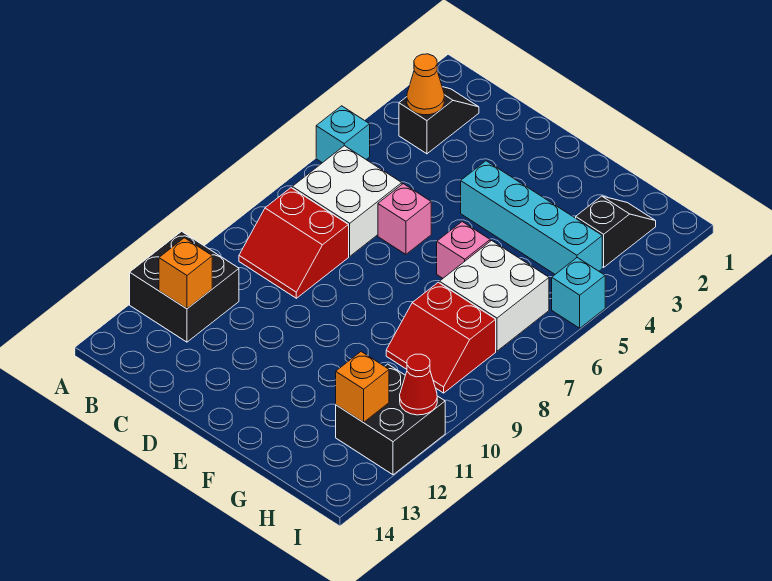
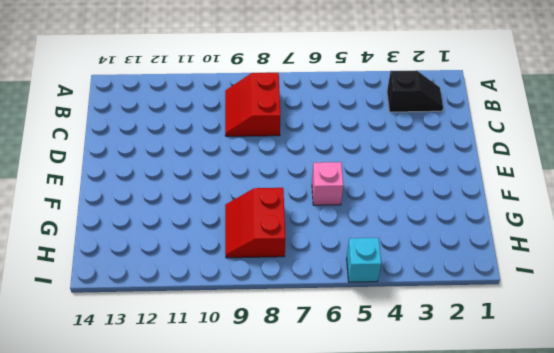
none -> cyan 1x1 brick [316,106,370,163]
none -> black 2x2 brick [130,231,239,342]
none -> white 2x2 brick [292,146,402,256]

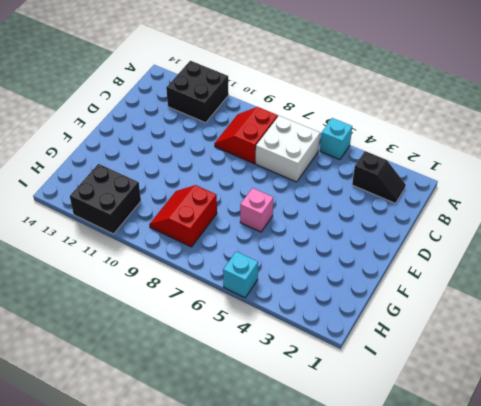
none -> pink 1x1 brick [378,184,431,254]
none -> cyan 1x4 brick [461,161,602,274]
none -> white 2x2 brick [440,241,549,351]

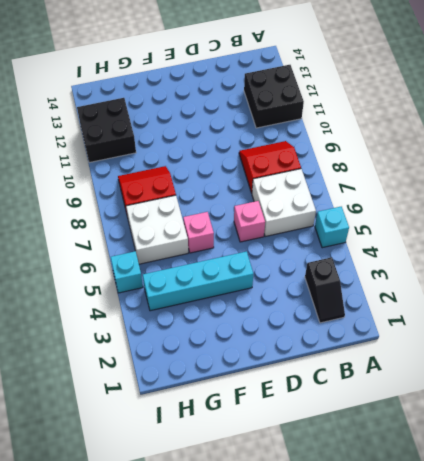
none -> black 1x2 slope [576,196,656,267]
none -> orange 1x1 cone [407,54,444,115]
none -> orange 1x1 brick [159,238,212,309]

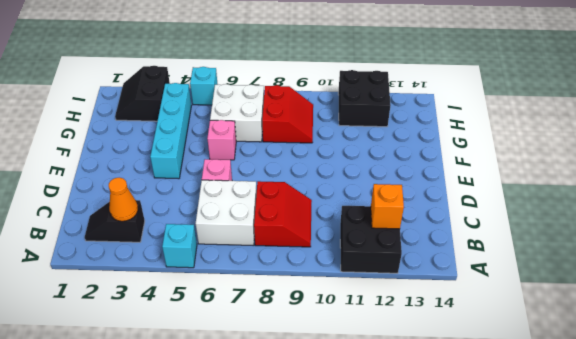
black 2x2 slope [115,66,170,121] -> black 1x2 slope [576,196,656,267]
none -> orange 1x1 brick [336,352,389,422]
none -> red 1x1 cone [400,354,437,415]

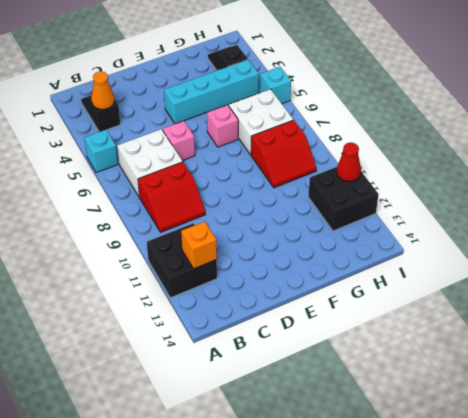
none -> orange 1x1 brick [336,352,389,422]

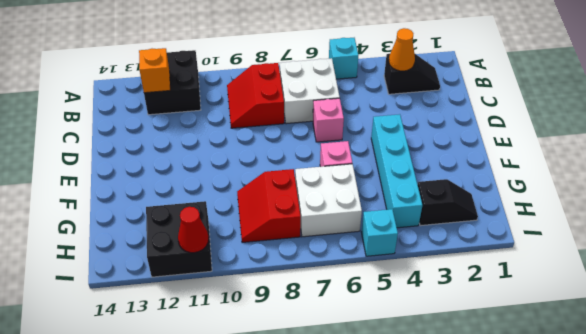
none -> orange 1x1 brick [336,352,389,422]

